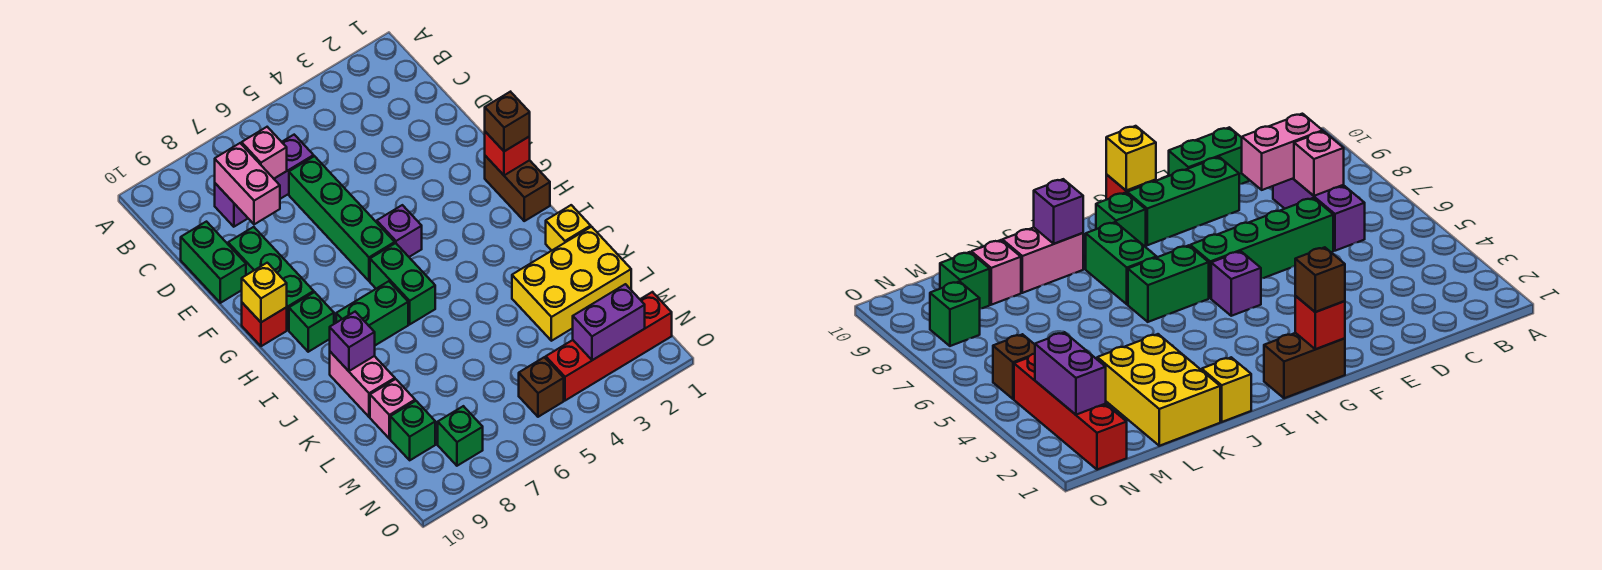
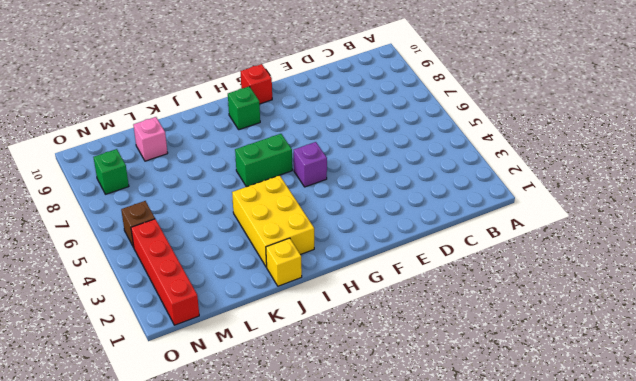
yellow 2x3 brick [232,175,314,267] -> yellow 2x3 brick moved to [512,227,631,341]
none -> purple 1x3 brick [215,135,314,227]
none -> green 1x4 brick [289,156,395,281]
none -> green 1x2 brick [181,222,246,303]

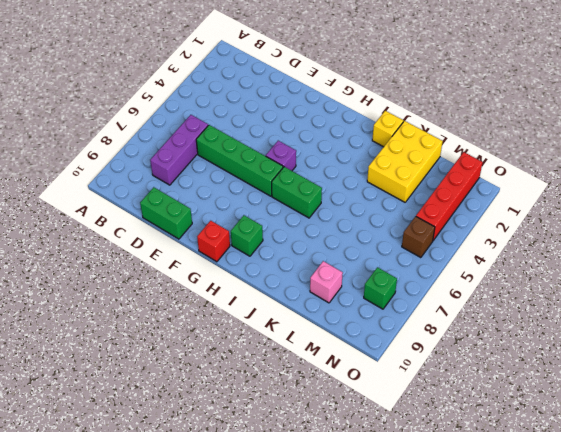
none -> green 1x3 brick [228,227,314,330]
none -> brown 1x2 brick [485,156,550,221]
none -> green 1x2 brick [336,281,408,345]

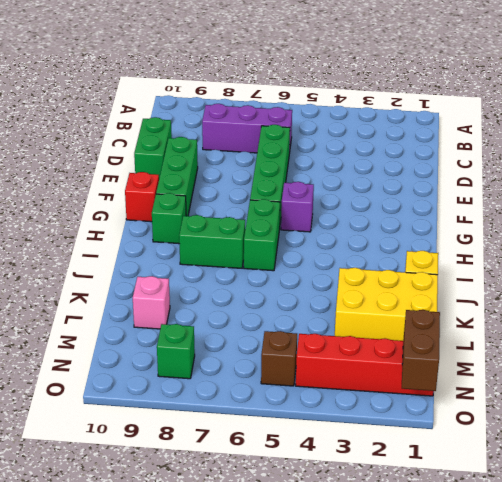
brown 1x2 brick [402,310,440,391] -> brown 1x2 brick moved to [485,156,550,221]
none -> pink 1x2 brick [330,352,395,417]
none -> green 1x1 brick [390,401,435,460]
none -> pink 1x1 brick [242,127,287,179]

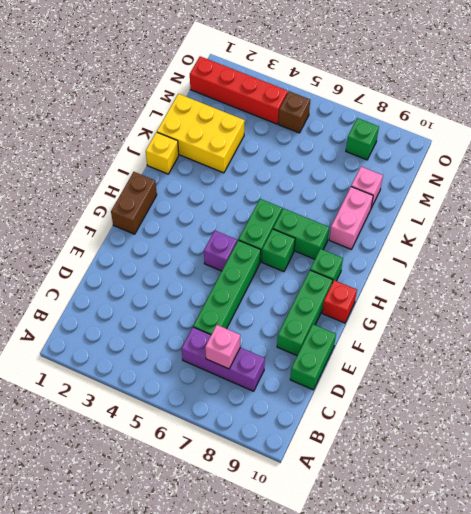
green 1x1 brick [262,229,295,272] -> green 1x1 brick moved to [390,401,435,460]
none -> pink 1x2 brick [215,143,280,224]
none -> red 1x1 brick [485,132,530,175]
none -> yellow 1x1 brick [242,263,287,322]

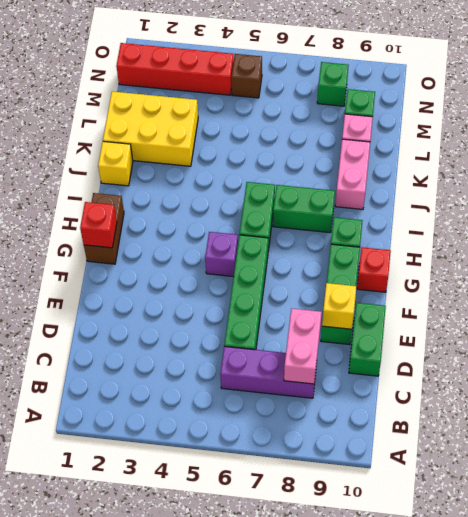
yellow 1x1 brick [322,283,357,329] -> yellow 1x1 brick moved to [242,263,287,322]
none -> pink 1x1 brick [242,127,287,179]
none -> purple 1x1 brick [330,312,375,371]
none -> purple 1x2 brick [573,284,645,360]

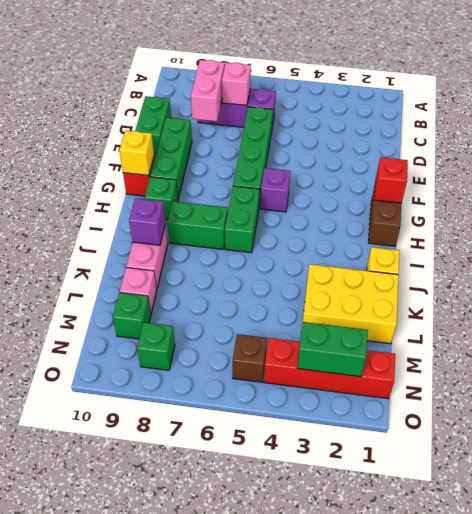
green 1x2 brick [297,322,368,377] -> purple 1x2 brick [573,284,645,360]
none -> brown 1x1 brick [485,92,530,151]

